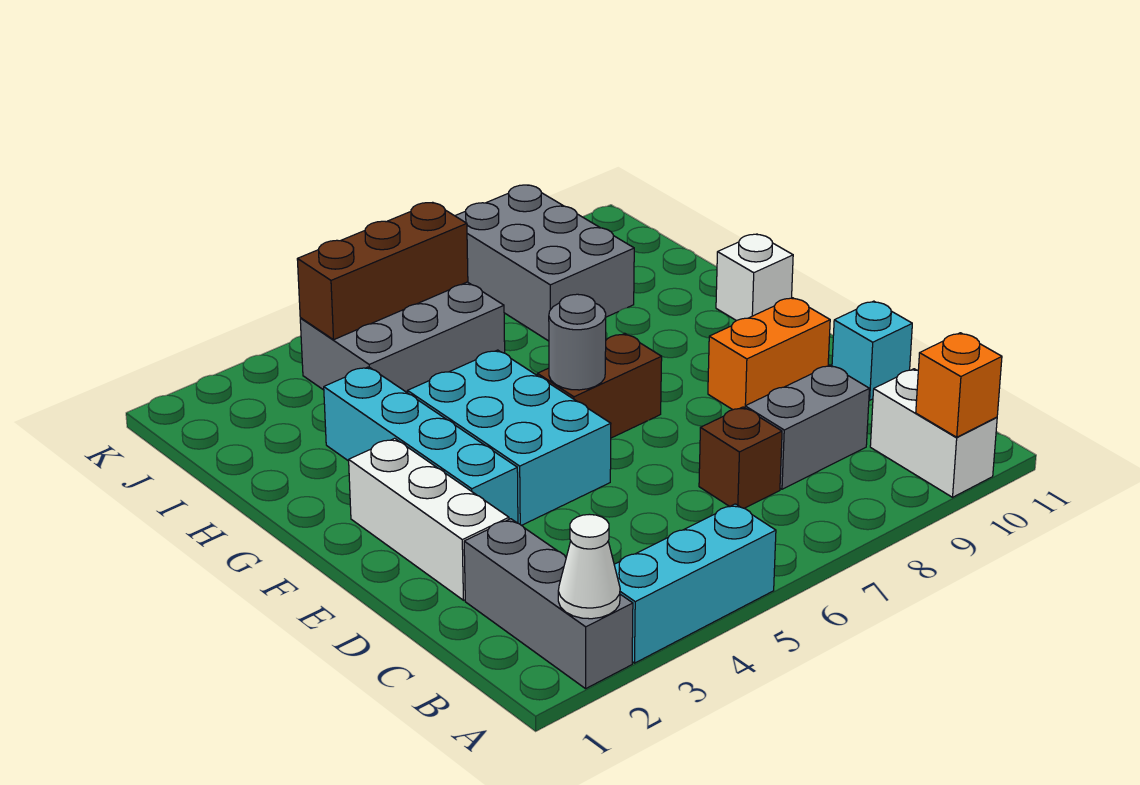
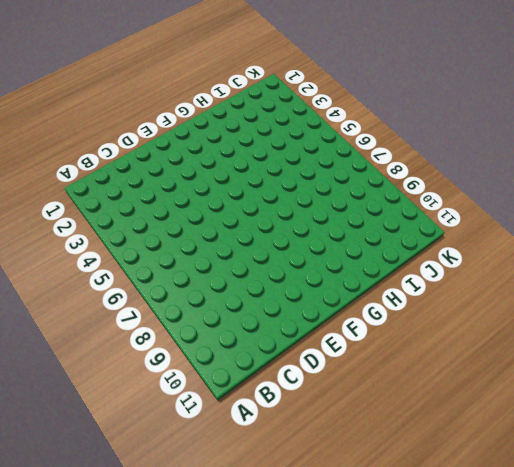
none -> grey 1x3 brick [464,519,633,689]
none -> cyan 1x3 brick [614,504,776,663]
none -> white 1x2 brick [870,369,997,497]

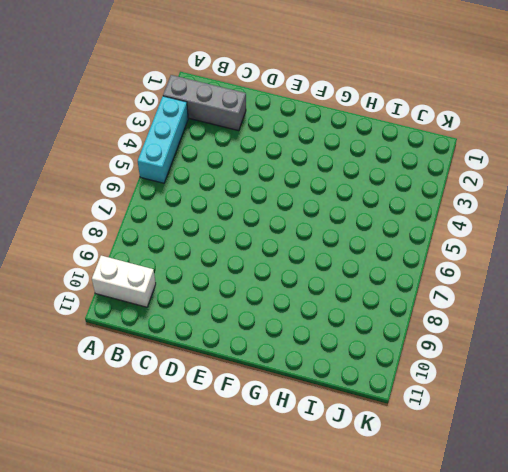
none -> brown 1x1 brick [699,407,782,508]
none -> grey 1x2 brick [745,365,869,489]
none -> white 1x3 brick [349,438,509,600]

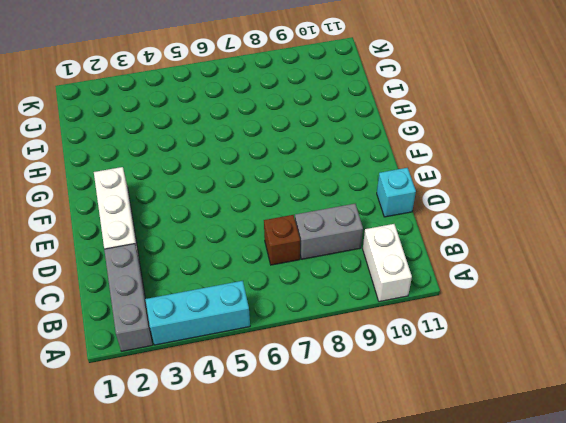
none -> cyan 1x4 brick [324,367,518,523]
none -> cyan 2x3 brick [407,350,611,525]
none -> orange 1x2 brick [708,298,830,410]

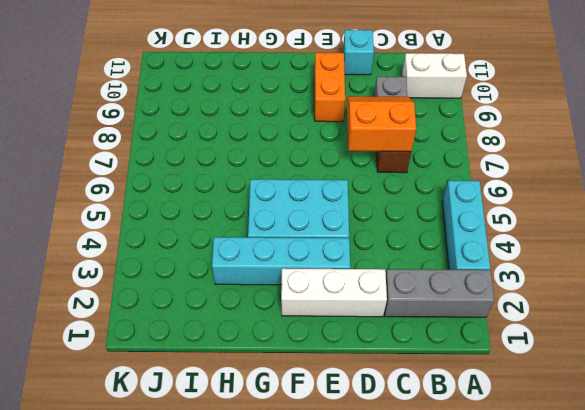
orange 2x2 slope [347,96,416,152] -> none
none -> brown 1x2 brick [537,333,662,438]
none -> white 1x1 brick [716,234,793,321]
none -> grey 2x3 brick [300,282,505,393]

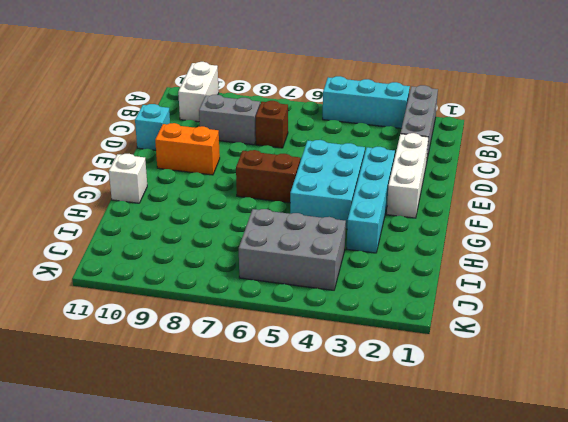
none -> grey 2x3 brick [455,185,634,341]
none -> white 1x1 cone [558,514,620,619]
none -> orange 1x1 brick [916,333,1002,437]

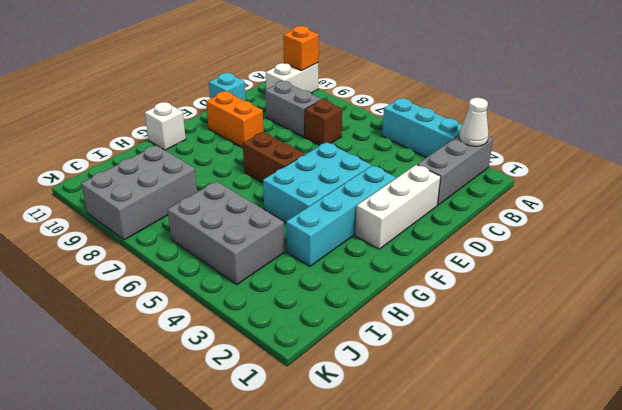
none -> grey 1x1 round brick [549,294,606,390]
none -> brown 1x3 brick [297,202,468,340]

